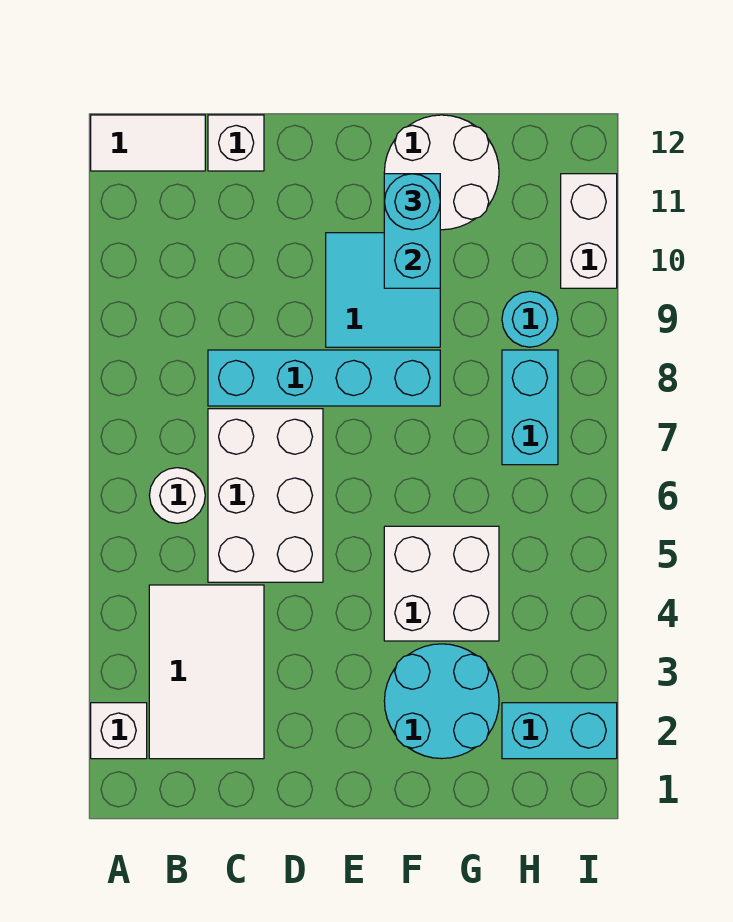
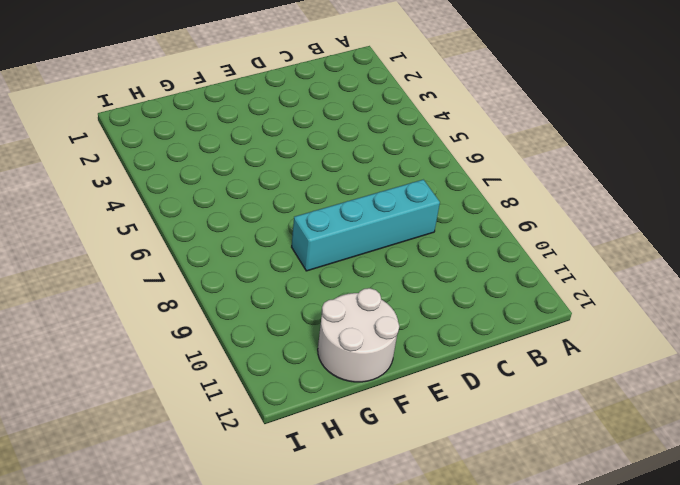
none -> white 1x1 brick [91,703,147,759]
none -> white 1x2 tile [91,115,205,171]
none -> white 2x3 tile [149,585,264,759]

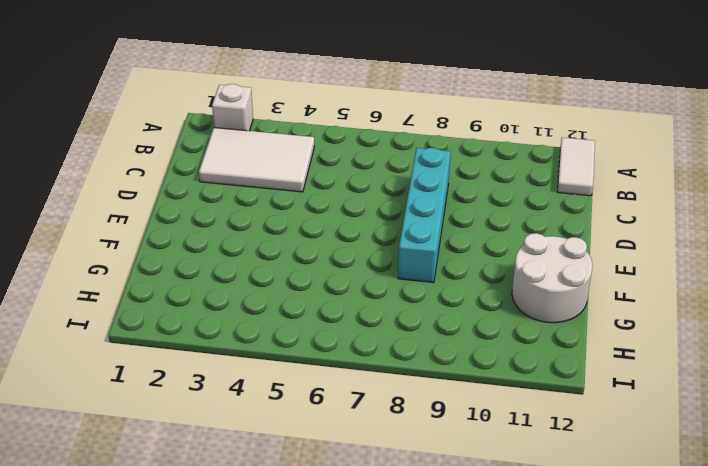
none -> white 1x1 round brick [149,468,205,523]
none -> white 2x3 brick [208,409,323,582]
none -> white 1x1 brick [208,115,264,171]

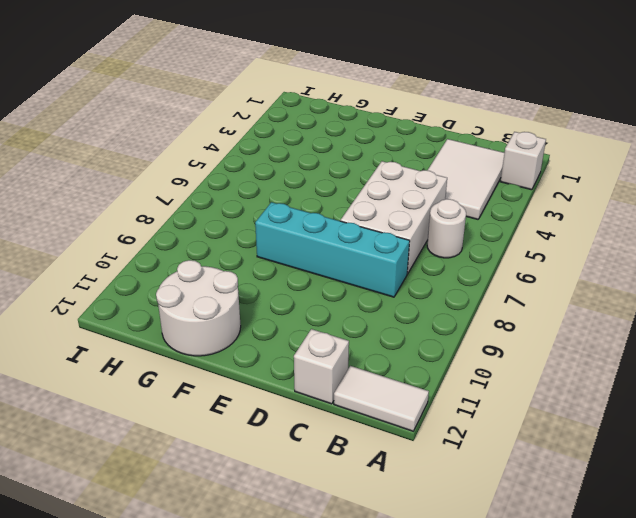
none -> cyan 2x2 tile [326,233,440,347]
none -> cyan 2x2 round brick [384,644,499,759]
none -> white 2x2 brick [384,526,499,641]

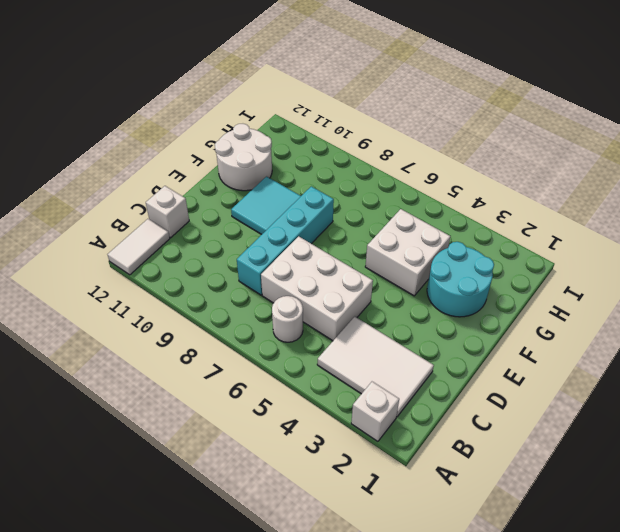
none -> cyan 1x2 brick [502,703,617,759]
none -> cyan 1x2 brick [502,350,558,465]
none -> cyan 1x1 round brick [502,291,558,347]

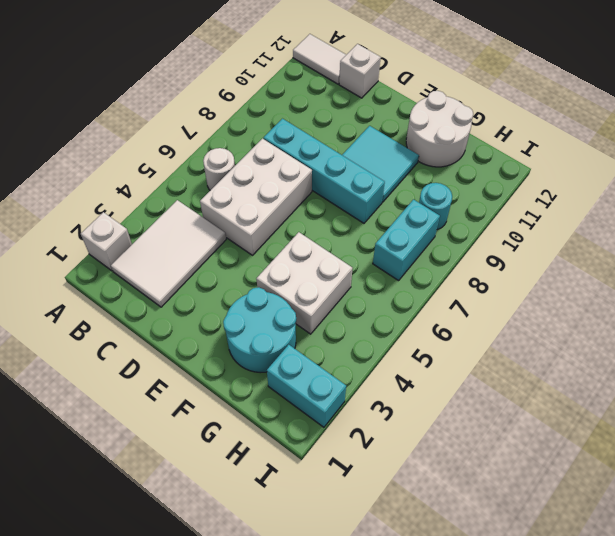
none -> white 1x2 brick [561,174,617,288]
none -> cyan 1x2 brick [384,174,440,288]
none -> cyan 1x1 round brick [384,174,440,230]

